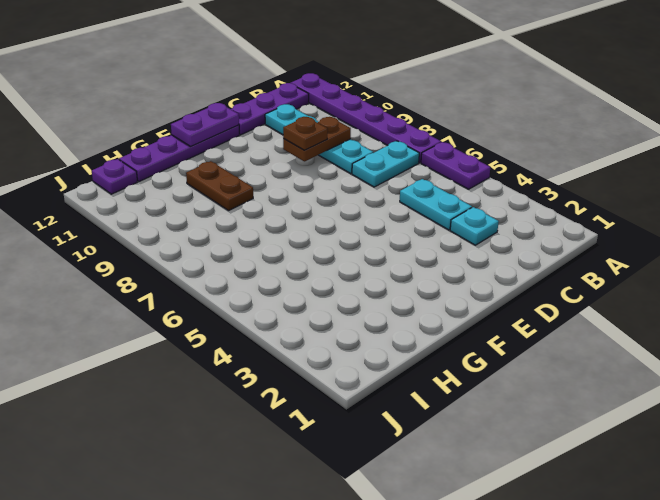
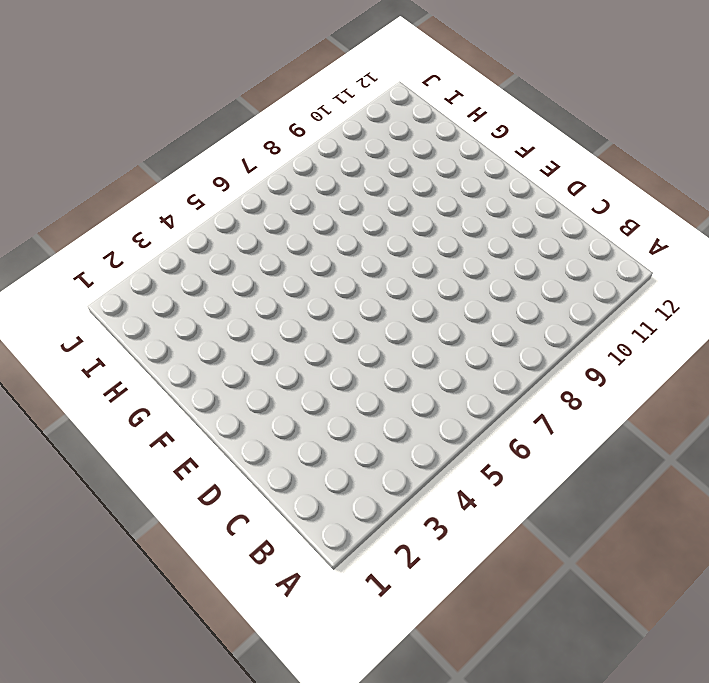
none -> purple 1x2 plate [421,142,490,189]
none -> purple 1x6 plate [291,73,441,163]
none -> cyan 1x2 plate [352,141,419,187]

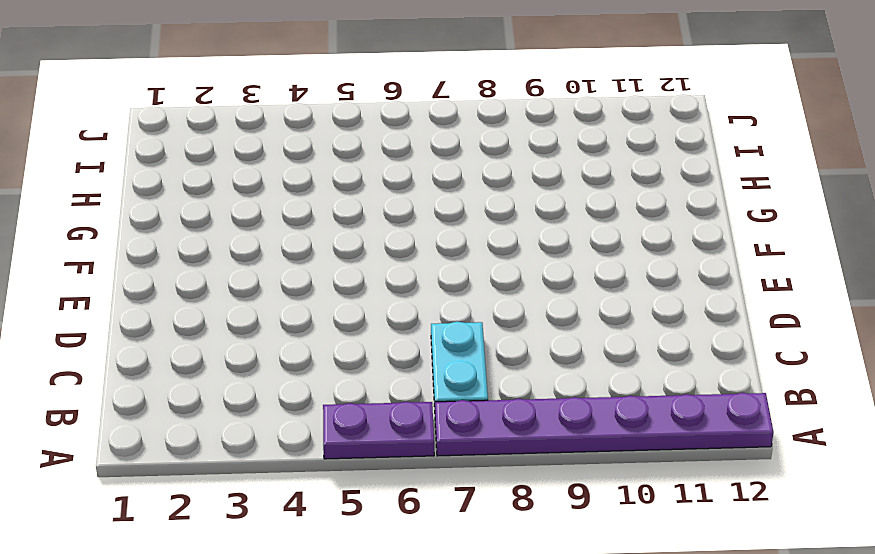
none -> purple 1x3 plate [231,83,309,135]
none -> cyan 1x1 plate [450,207,499,245]
none -> cyan 1x2 plate [400,179,472,230]

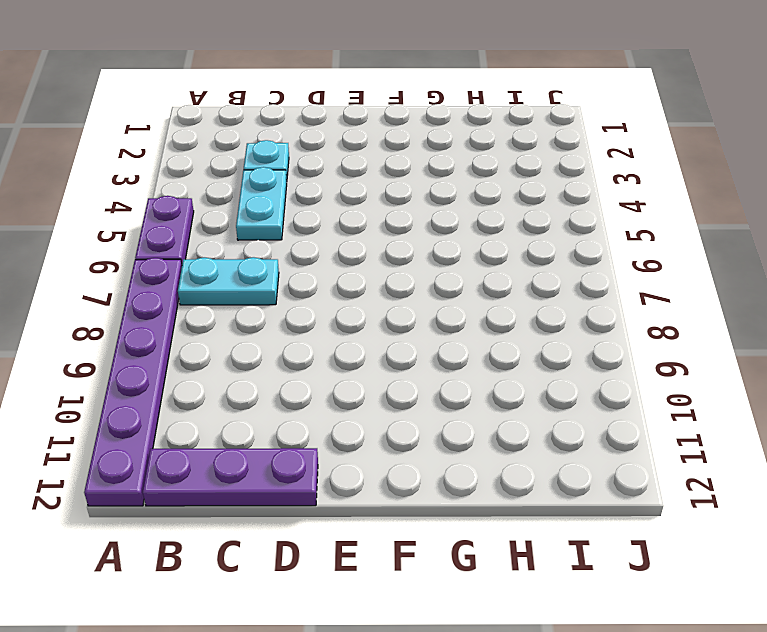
none -> cyan 1x4 plate [265,104,373,174]
none -> purple 1x4 plate [119,125,240,182]
none -> brown 1x2 plate [186,161,253,211]

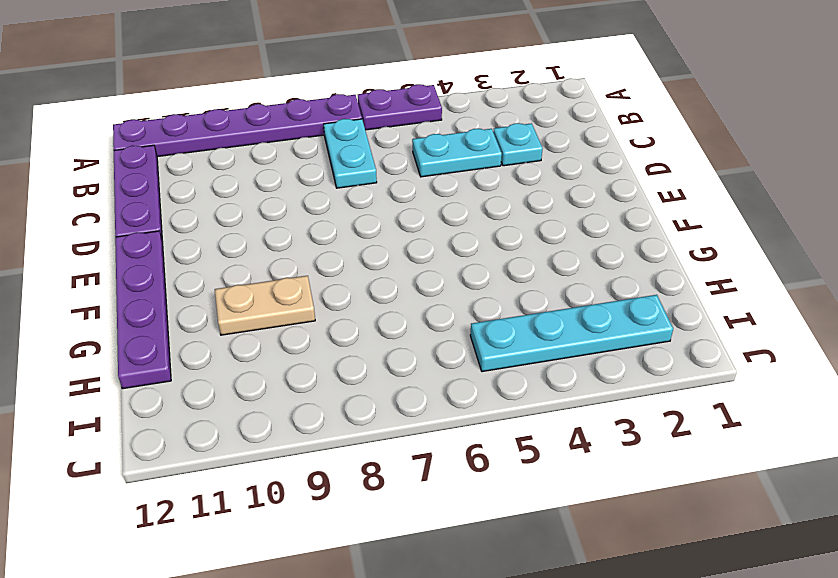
tan 1x2 plate [215,276,315,335] -> brown 1x2 plate [186,161,253,211]
cyan 1x4 plate [470,295,673,372] -> cyan 1x4 plate moved to [265,104,373,174]
none -> purple 1x1 plate [92,159,137,194]
none -> brown 1x2 plate [283,117,351,161]
none -> purple 1x2 plate [171,103,239,146]

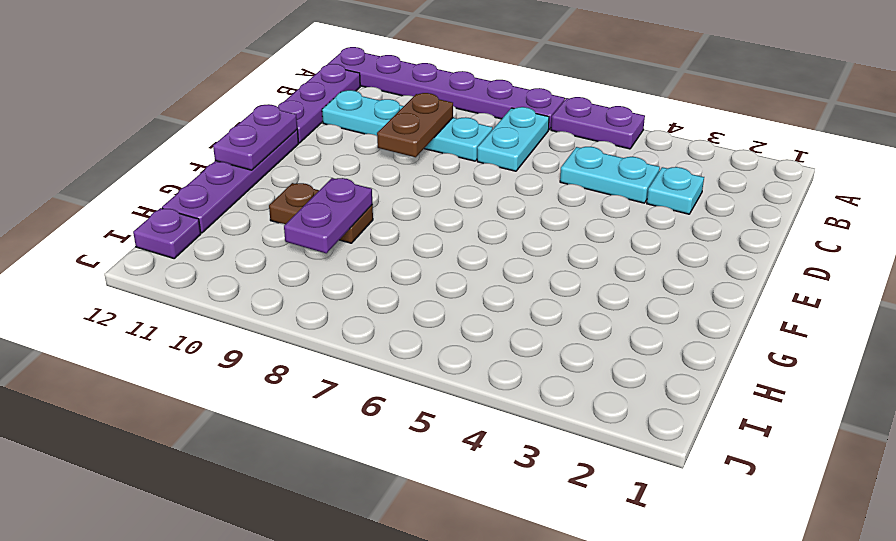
purple 1x2 plate [284,178,372,253] -> none
none -> brown 1x1 plate [283,117,328,150]

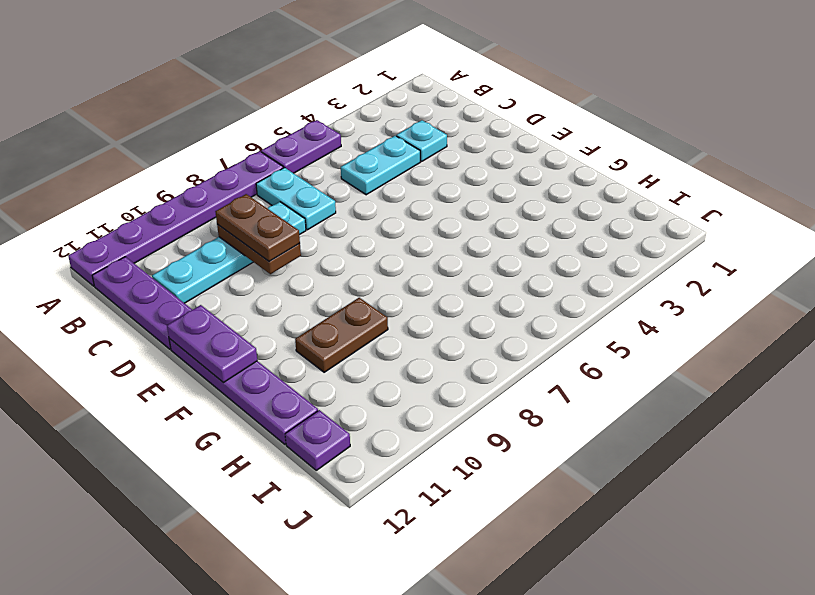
brown 1x2 plate [215,194,300,261] -> brown 1x1 plate [283,117,328,150]

